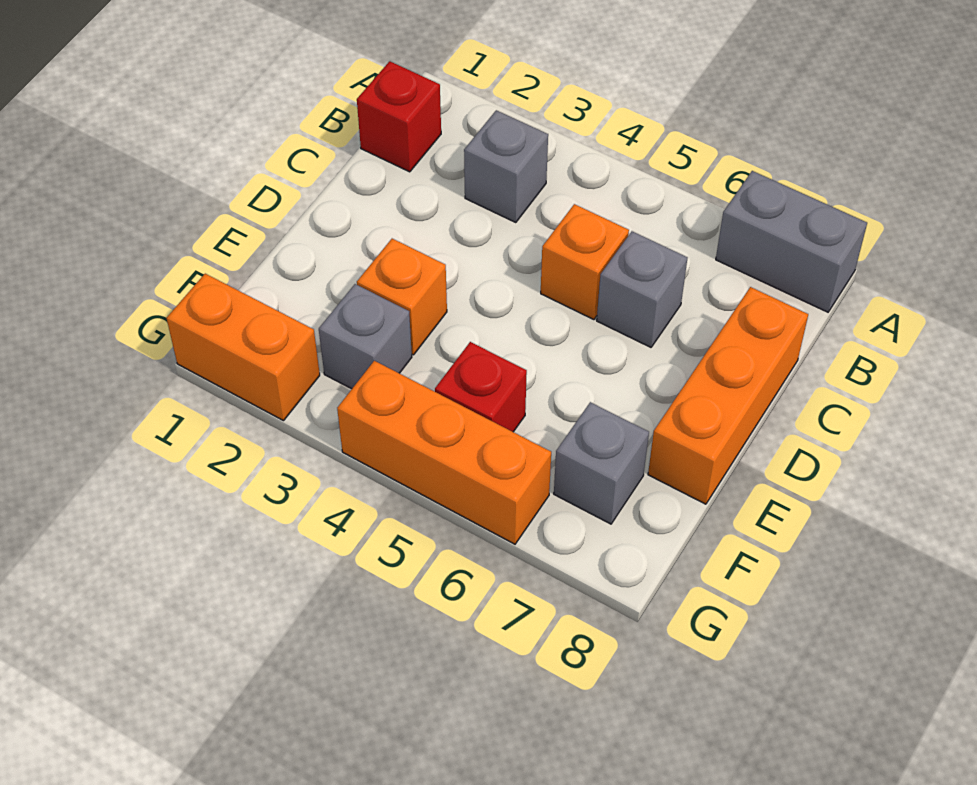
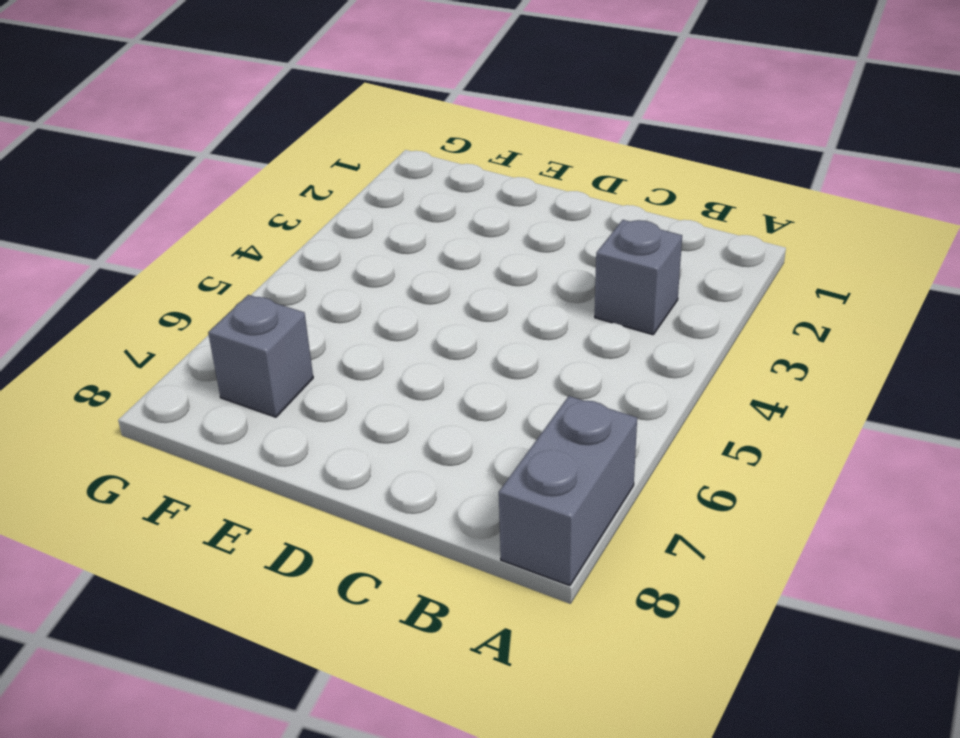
none -> red 1x1 brick [357,61,441,172]
none -> orange 1x1 brick [541,204,629,320]
none -> grey 1x1 brick [597,231,688,347]

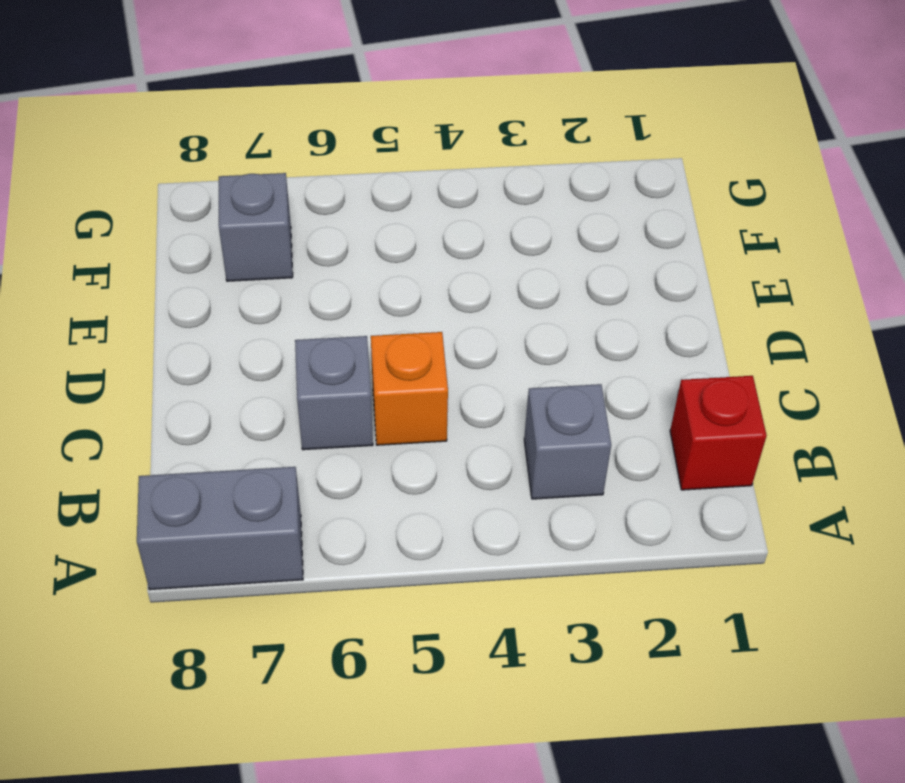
none -> orange 1x3 brick [648,287,808,504]
none -> orange 1x1 brick [357,239,447,355]
none -> grey 1x1 brick [319,284,412,389]

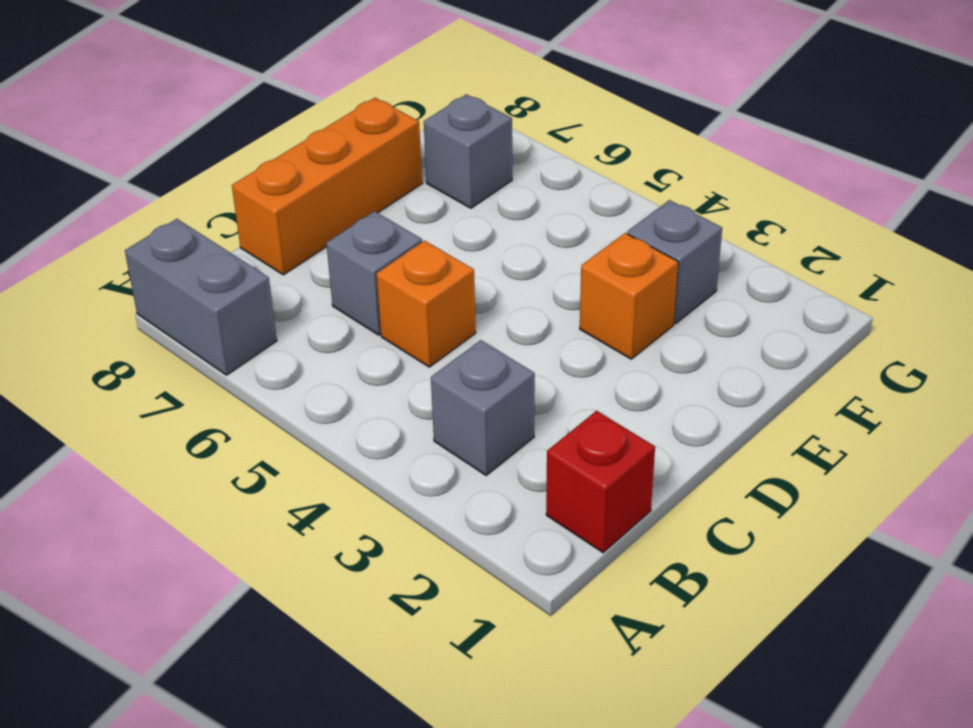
none -> red 1x1 brick [435,342,527,432]
none -> orange 1x2 brick [167,274,320,421]
none -> orange 1x3 brick [337,361,551,544]

